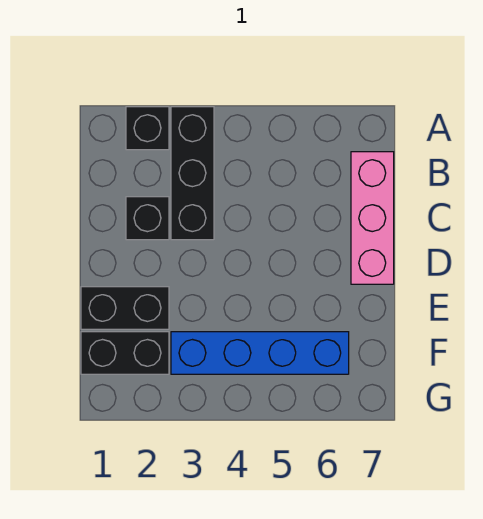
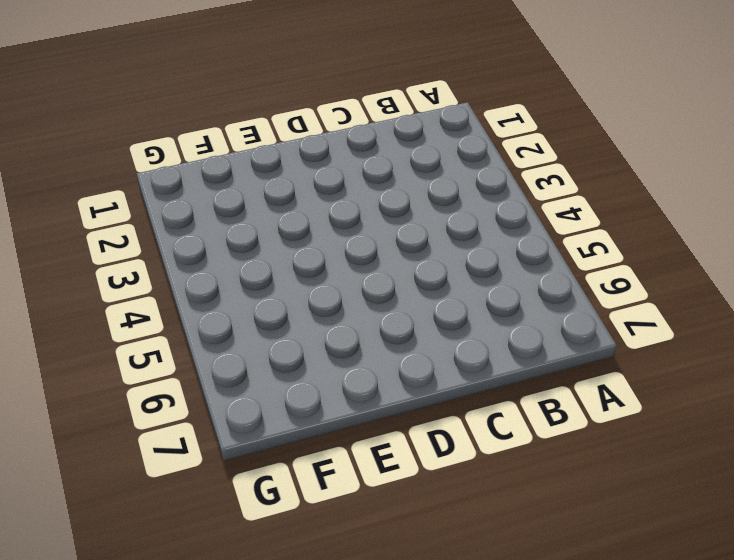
none -> black 1x1 brick [126,107,169,150]
none -> black 1x3 brick [171,107,214,240]

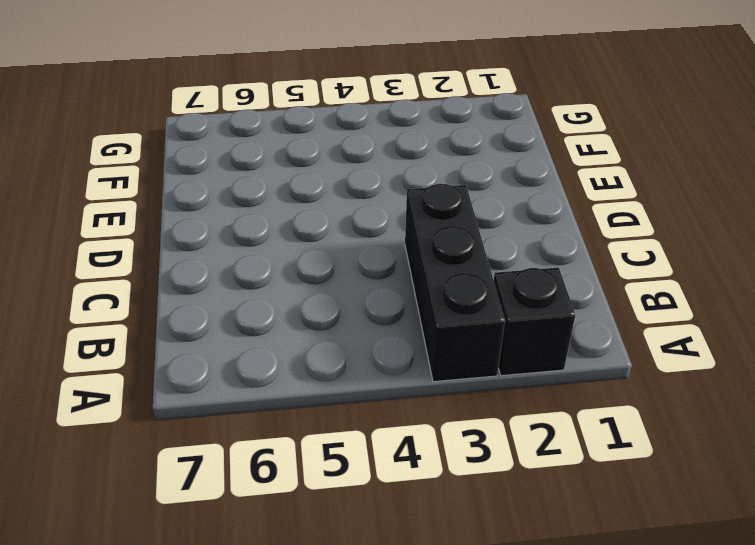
none -> pink 1x3 brick [351,152,394,284]
none -> black 1x1 brick [126,197,169,240]

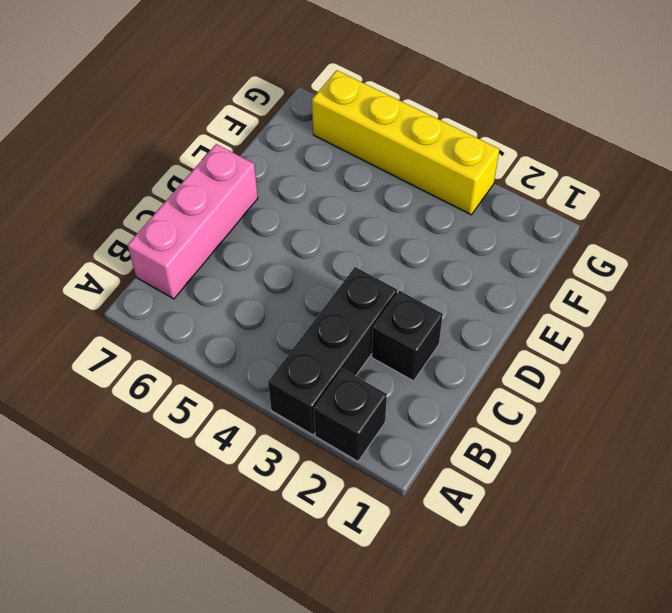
yellow 1x4 brick [312,70,499,215] -> none
none -> black 1x2 brick [81,287,169,329]
none -> black 1x2 brick [81,332,169,374]

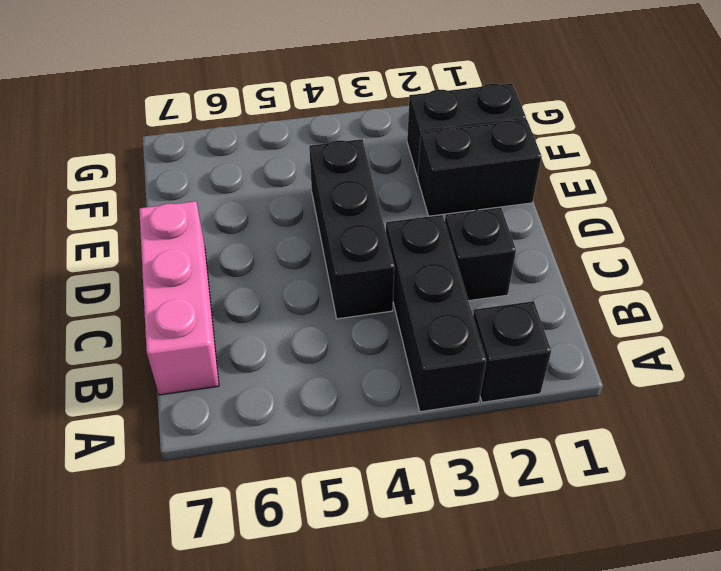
black 1x3 brick [309,139,394,319] -> none
none -> blue 1x4 brick [171,332,349,374]

